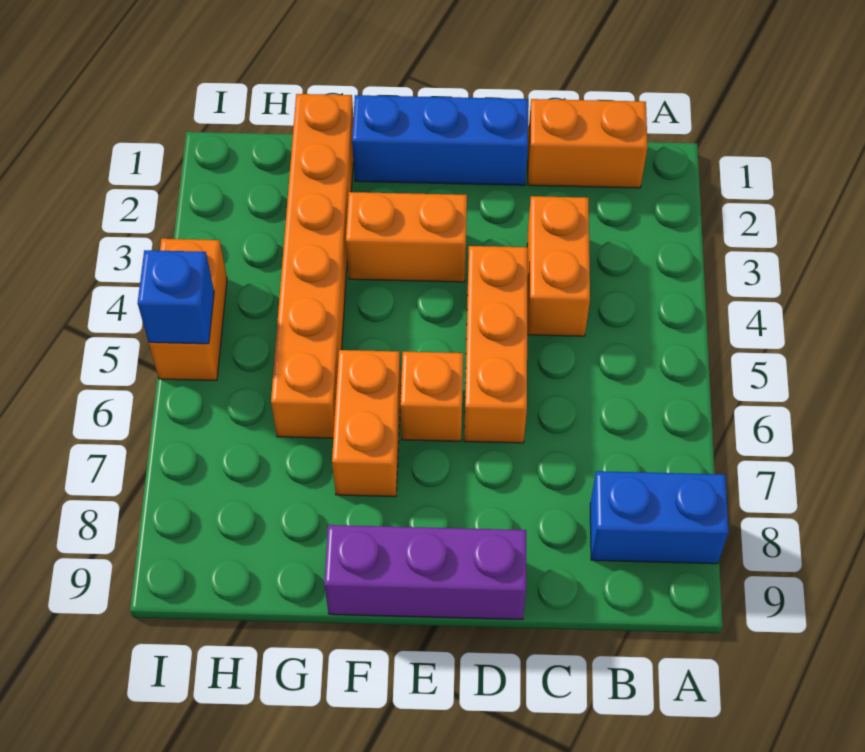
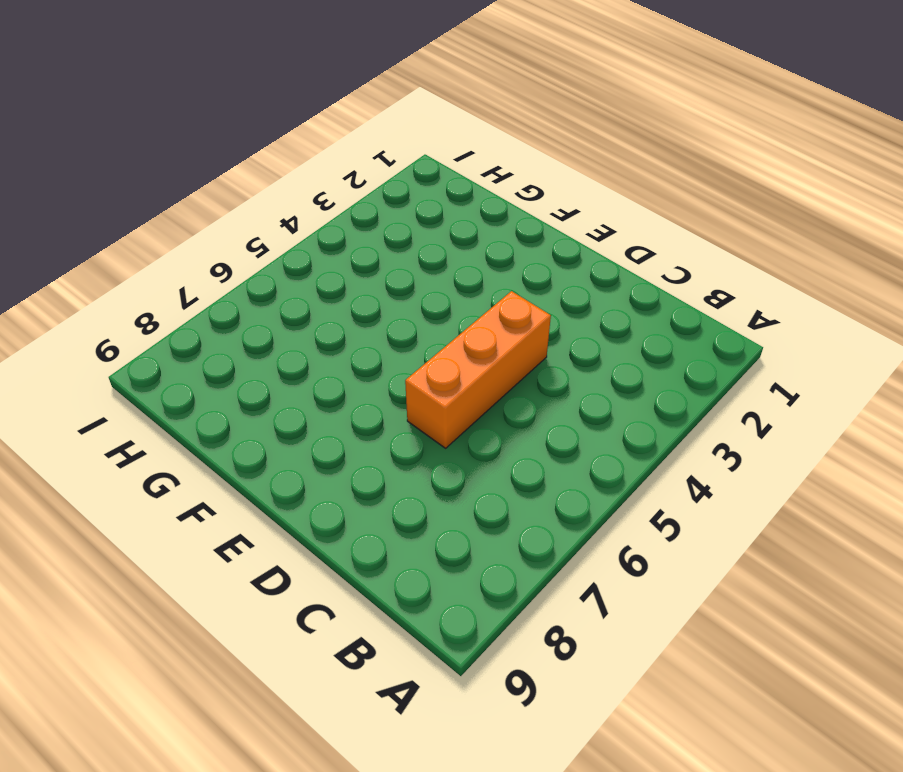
none -> blue 1x2 brick [590,471,729,564]
none -> orange 1x2 brick [528,99,648,188]
none -> orange 1x2 brick [527,196,590,336]

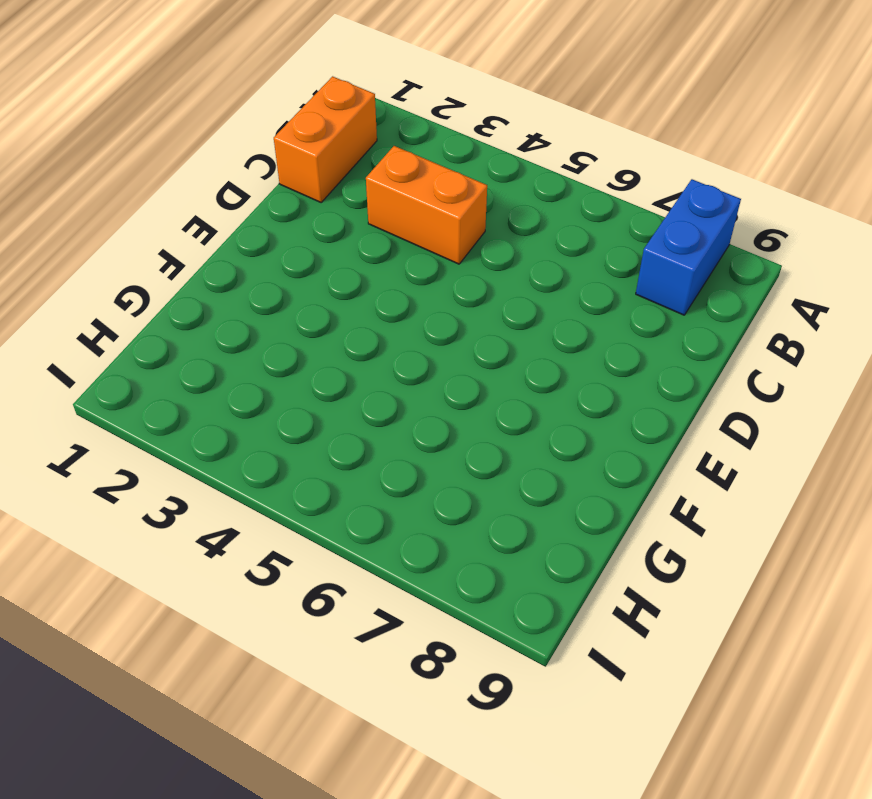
none -> blue 1x3 brick [352,95,528,185]
none -> orange 1x3 brick [464,246,528,443]
none -> purple 1x3 brick [324,525,526,619]

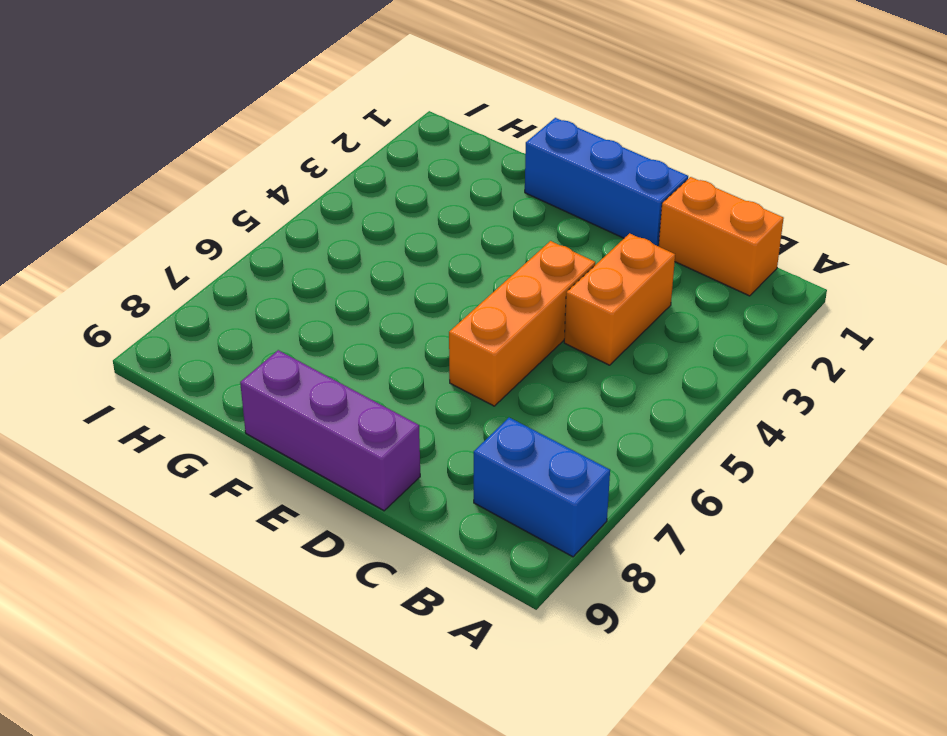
none -> orange 1x2 brick [346,192,467,282]
none -> orange 1x1 brick [400,352,463,441]
none -> orange 1x2 brick [332,350,401,497]

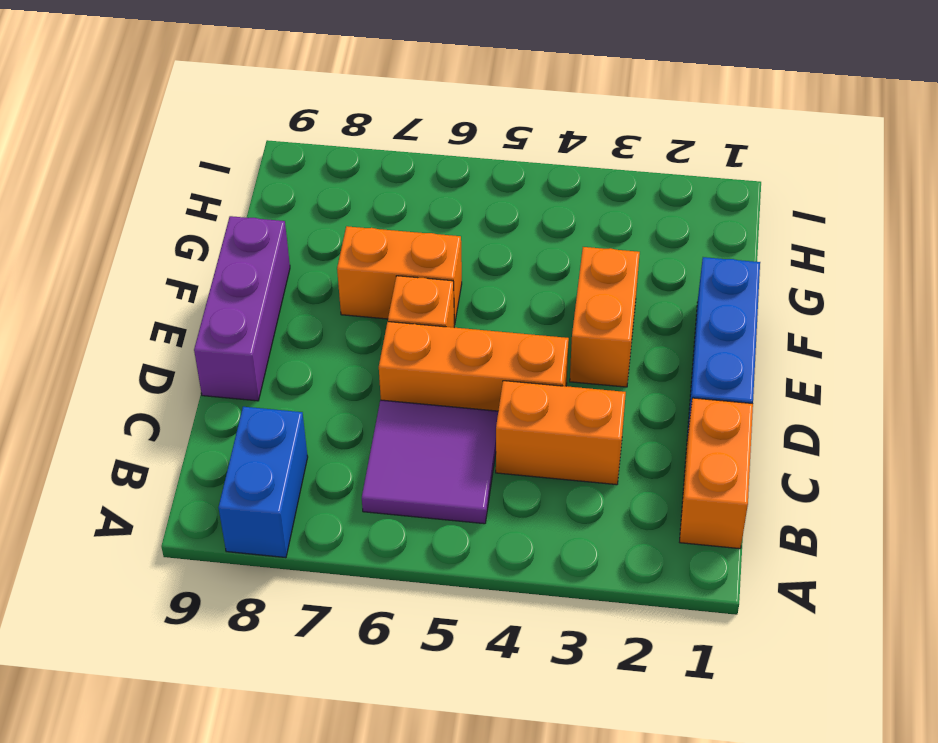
purple 2x2 tile [362,400,498,524] -> none
none -> orange 1x6 brick [271,94,353,438]
none -> orange 1x2 brick [149,239,227,381]
none -> blue 1x1 brick [138,250,214,344]

